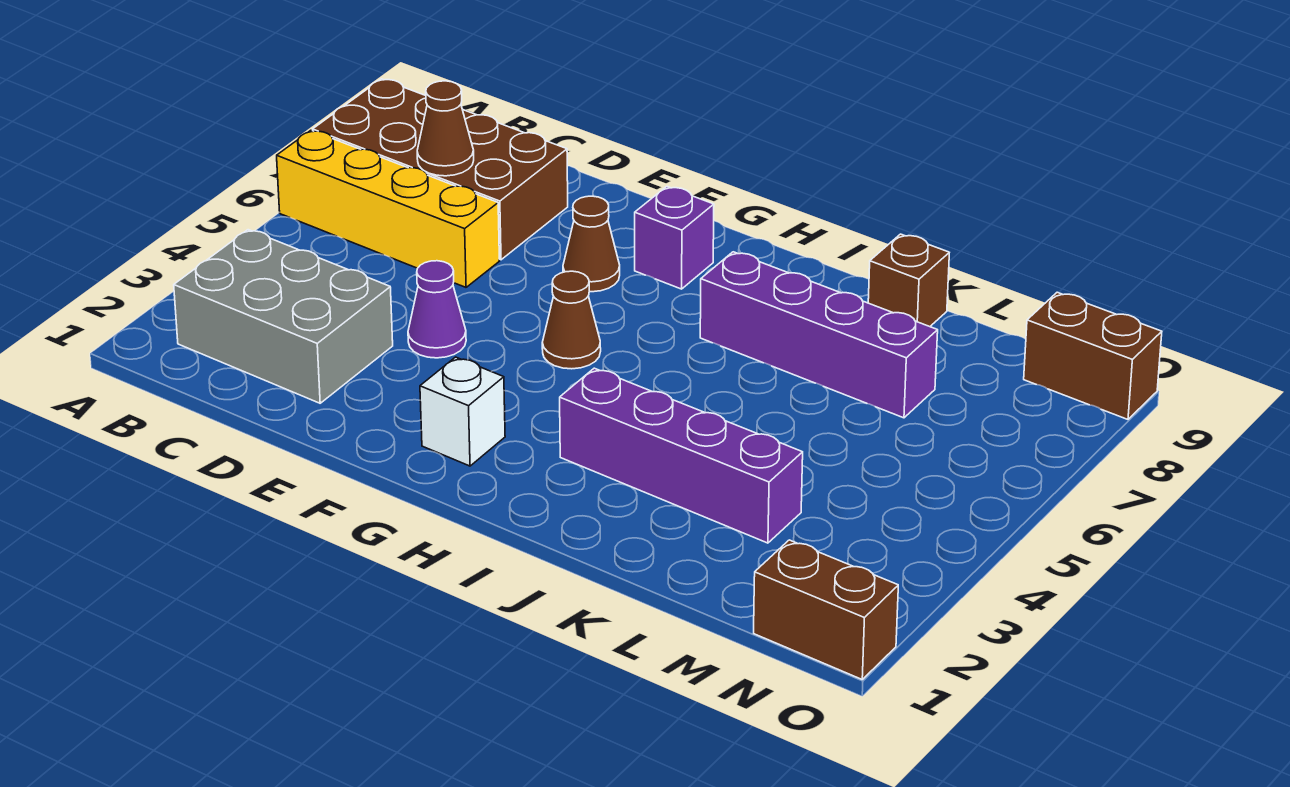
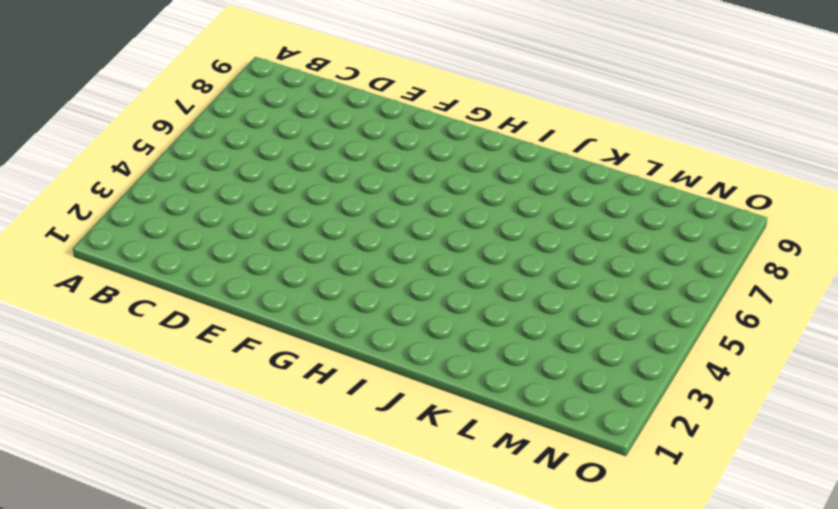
none -> yellow 1x4 brick [277,130,499,287]
none -> brown 2x4 brick [313,79,568,260]
none -> grey 2x3 brick [174,230,393,403]

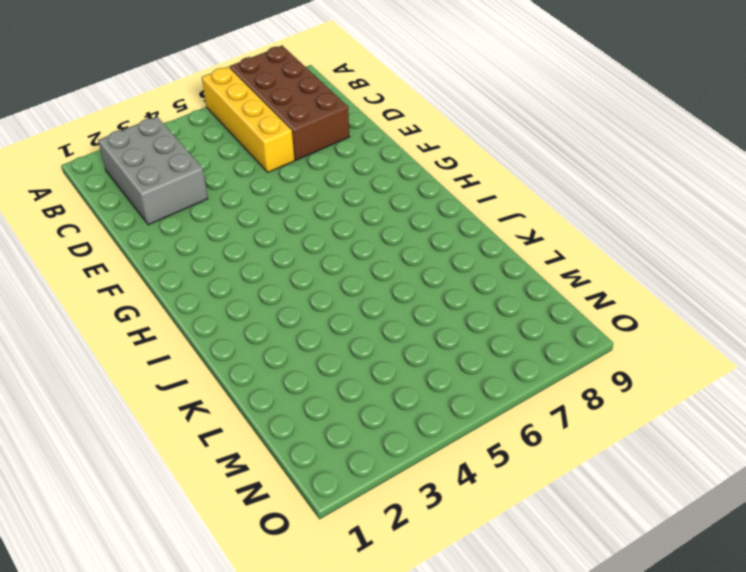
none -> purple 1x1 cone [408,261,466,358]
none -> brown 1x1 cone [563,196,620,292]
none -> white 1x1 brick [420,357,505,466]

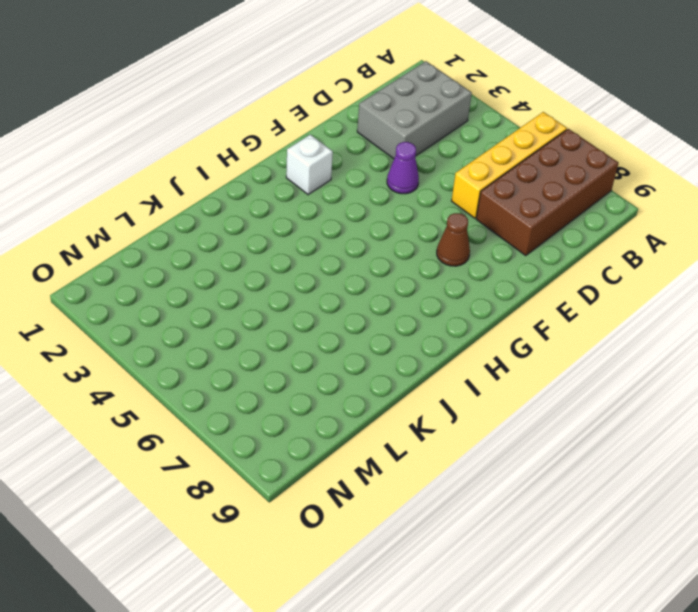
none -> brown 1x1 cone [542,271,601,369]
none -> purple 1x1 brick [635,187,714,289]
none -> purple 1x4 brick [560,368,803,543]

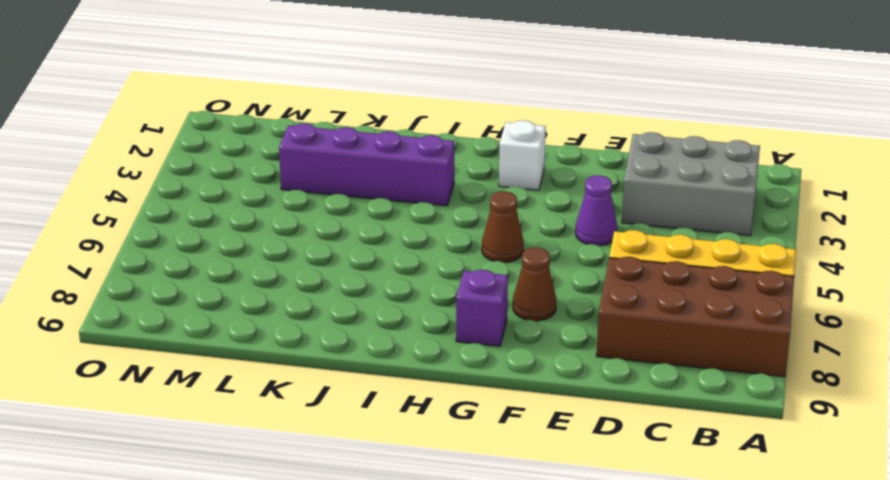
none -> purple 1x4 brick [700,252,938,418]
none -> brown 1x1 brick [868,234,949,327]
none -> brown 1x2 brick [754,540,898,679]

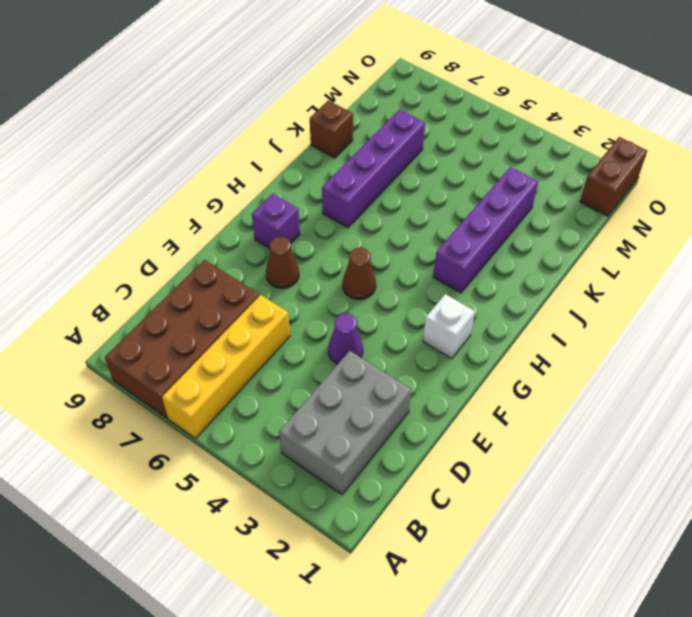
none -> brown 1x2 brick [1024,292,1162,419]
none -> brown 1x1 cone [417,81,474,176]

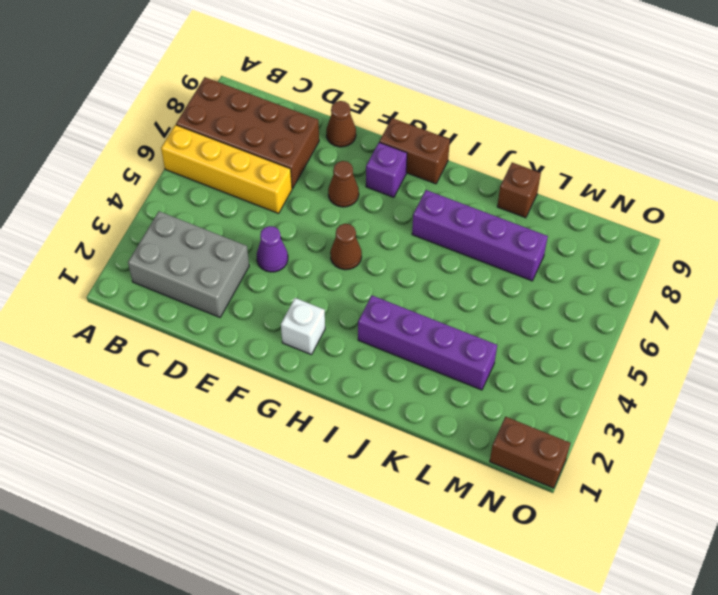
brown 1x1 cone [326,101,356,147] -> brown 1x1 cone moved to [417,81,474,176]
brown 1x2 brick [379,118,450,184] -> brown 1x2 brick moved to [1024,292,1162,419]

